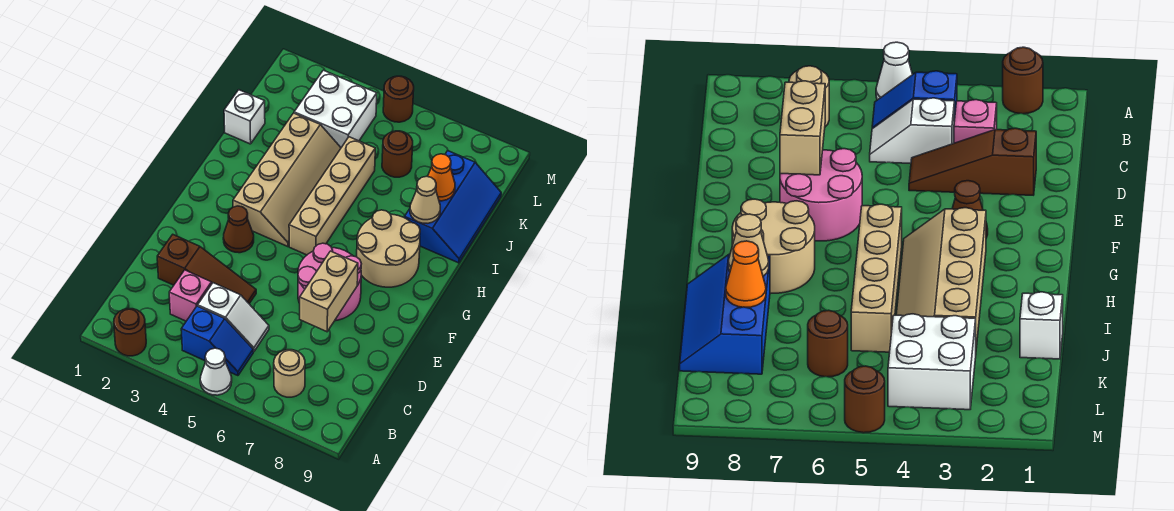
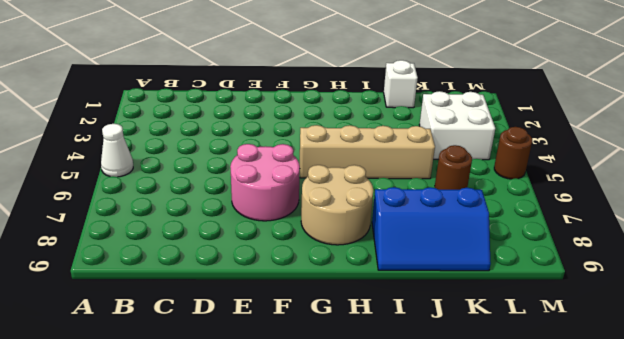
none -> brown 1x1 round brick [114,309,146,356]
none -> blue 1x2 slope [181,306,253,376]
none -> tan 1x1 round brick [274,350,305,397]

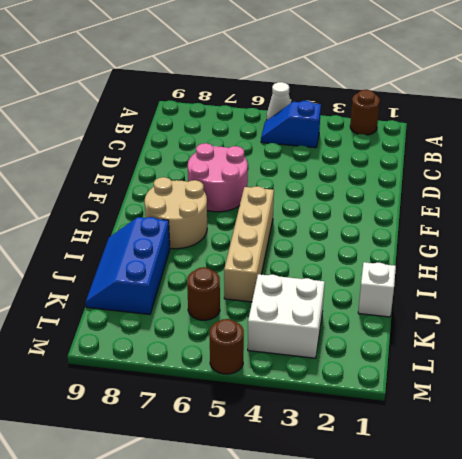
none -> tan 1x1 round brick [274,350,305,397]
none -> pink 1x1 brick [169,270,212,321]
none -> white 1x2 slope [198,283,269,352]

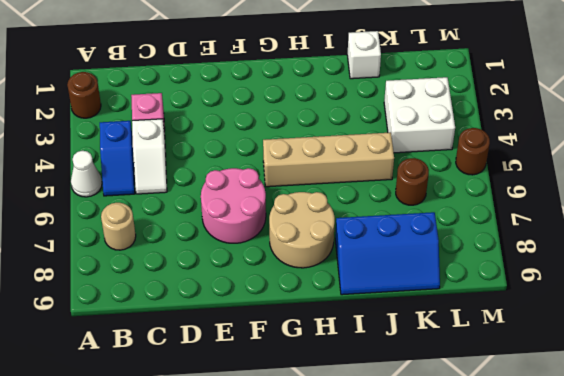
none -> brown 1x3 slope [157,235,256,304]
none -> brown 1x1 cone [223,206,254,253]
none -> tan 2x4 slope [233,113,341,247]

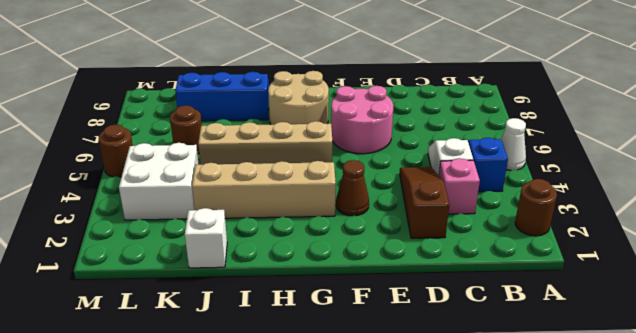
none -> tan 1x1 round brick [274,350,305,397]
none -> tan 1x2 brick [300,251,358,332]
none -> tan 1x1 cone [410,176,440,223]

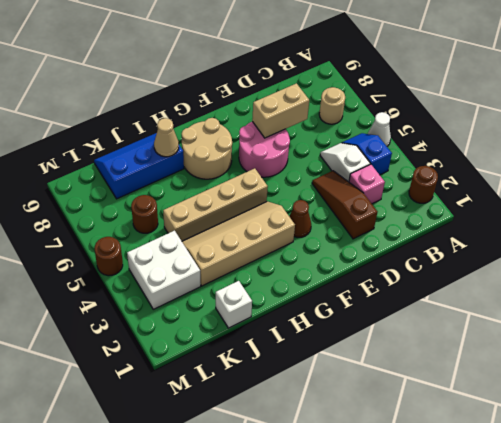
none -> orange 1x1 cone [428,154,455,201]

